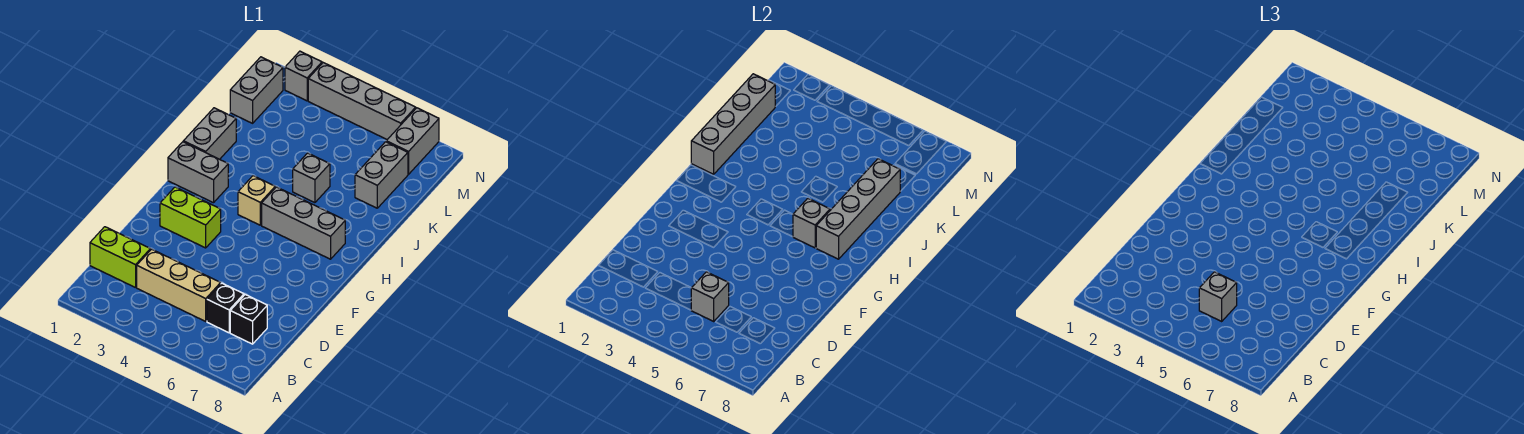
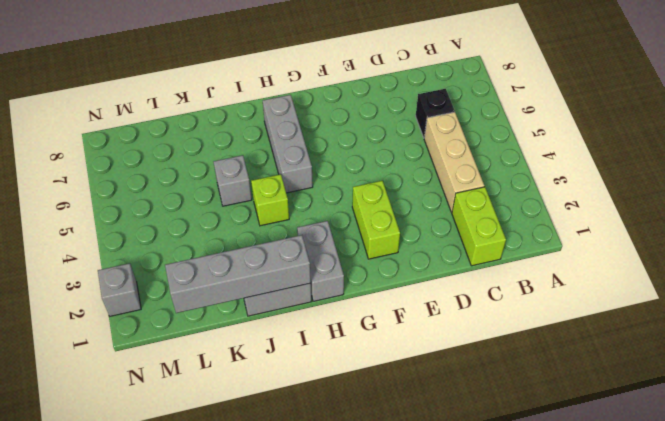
lime 1x1 brick [251,174,289,226] -> none
none -> black 1x1 brick [230,295,267,344]
none -> tan 1x1 brick [238,176,275,225]
none -> grey 1x2 brick [355,142,408,208]

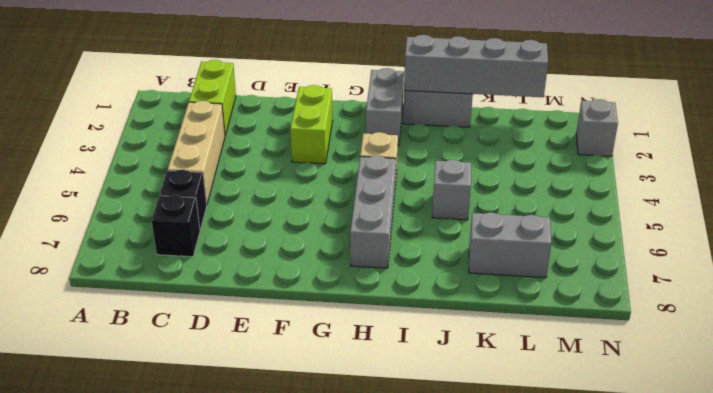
none -> grey 1x2 brick [230,57,283,123]
none -> grey 1x2 brick [386,108,439,174]
none -> grey 1x4 brick [308,63,416,140]

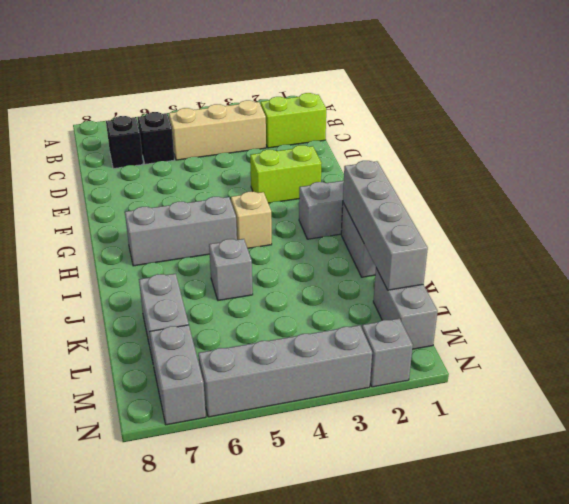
none -> grey 1x1 brick [691,272,729,321]
none -> grey 1x1 brick [793,198,830,248]
none -> grey 1x4 brick [816,159,900,259]

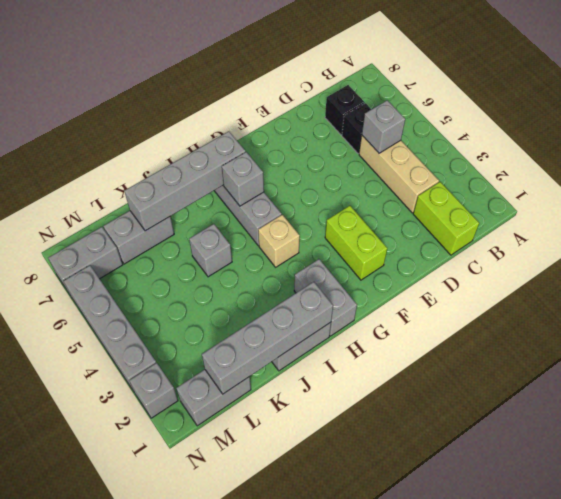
none -> grey 1x1 brick [1199,272,1237,321]

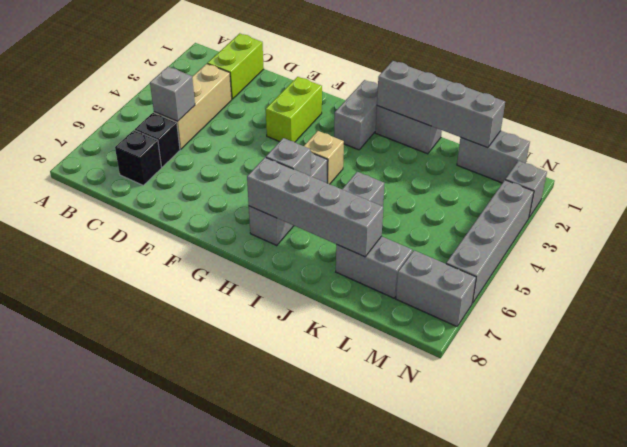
none -> grey 1x1 brick [1199,272,1237,321]

